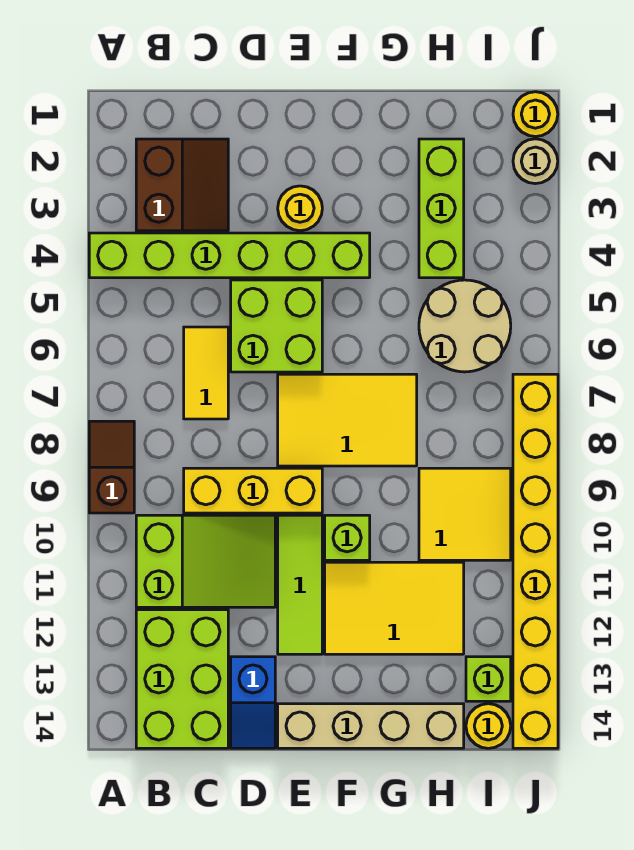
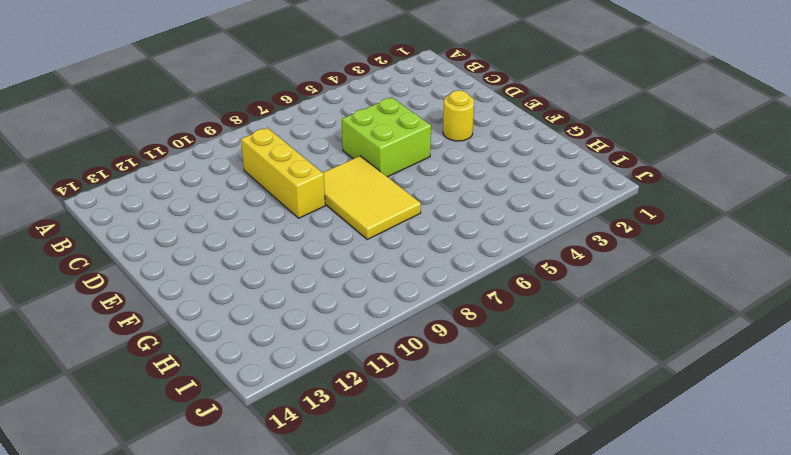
none -> lime 1x6 brick [89,233,370,278]
none -> brown 1x2 slope [89,421,134,513]
none -> brown 2x2 slope [136,139,228,231]

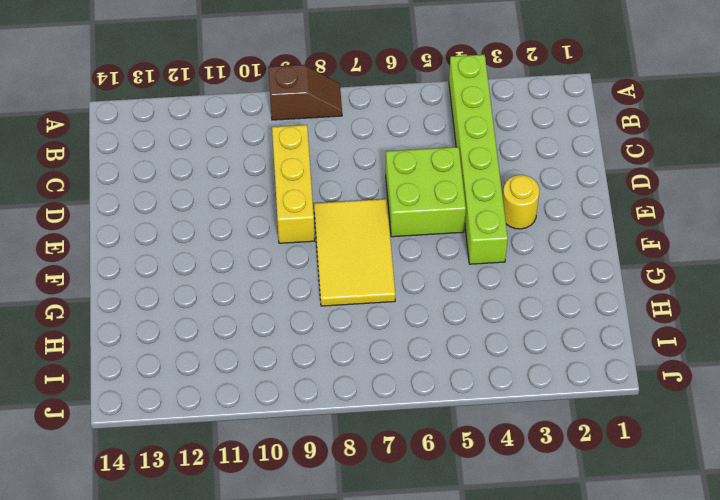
none -> brown 2x2 slope [136,139,228,231]
none -> lime 2x3 slope [136,515,275,607]
none -> lime 2x3 brick [136,610,228,748]

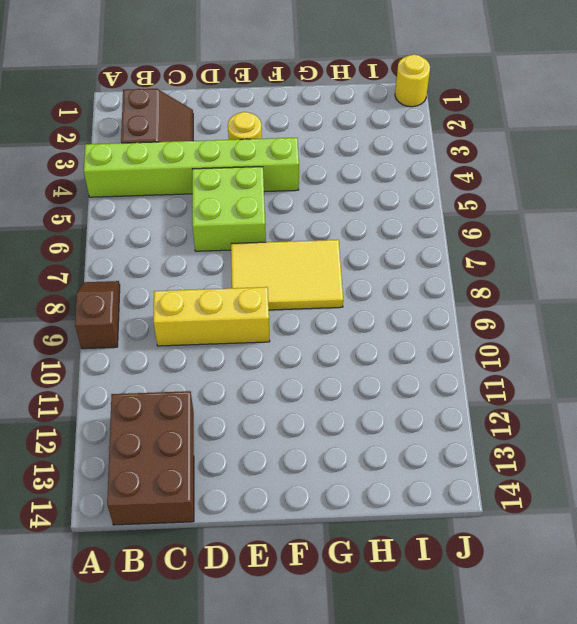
brown 2x3 brick [107,391,194,525] -> lime 2x3 brick [136,610,228,748]
none -> lime 2x3 slope [136,515,275,607]
none -> yellow 1x2 tile [184,327,228,419]
none -> blue 1x2 slope [231,657,275,748]

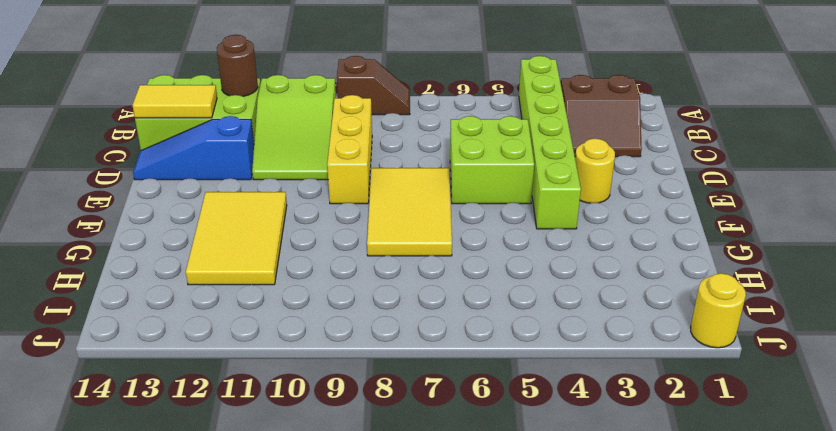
brown 1x1 round brick [217,35,258,96] -> none
yellow 1x2 tile [132,85,217,118] -> yellow 1x2 tile moved to [184,327,228,419]
blue 1x3 slope [133,116,254,180] -> blue 1x2 slope [231,657,275,748]
none -> lime 1x3 tile [278,515,322,654]
none -> tan 1x4 brick [278,704,464,748]
none -> lime 1x1 brick [325,515,370,560]

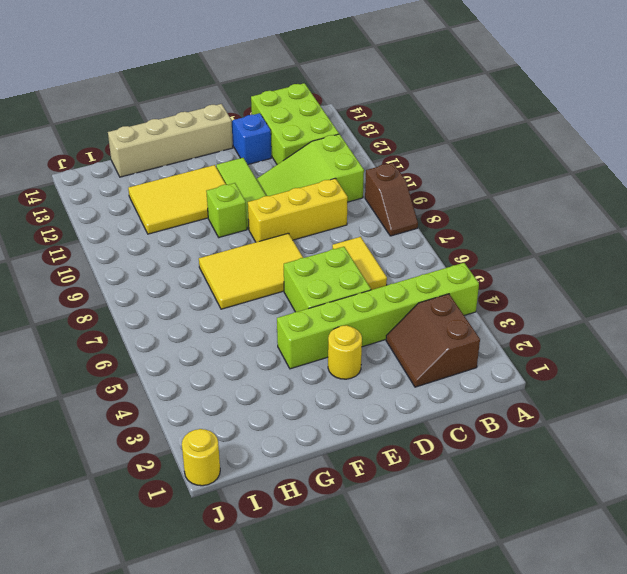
none -> lime 1x3 brick [419,139,464,278]
none -> tan 2x2 round brick [419,280,511,372]
none -> yellow 2x2 tile [419,468,511,560]

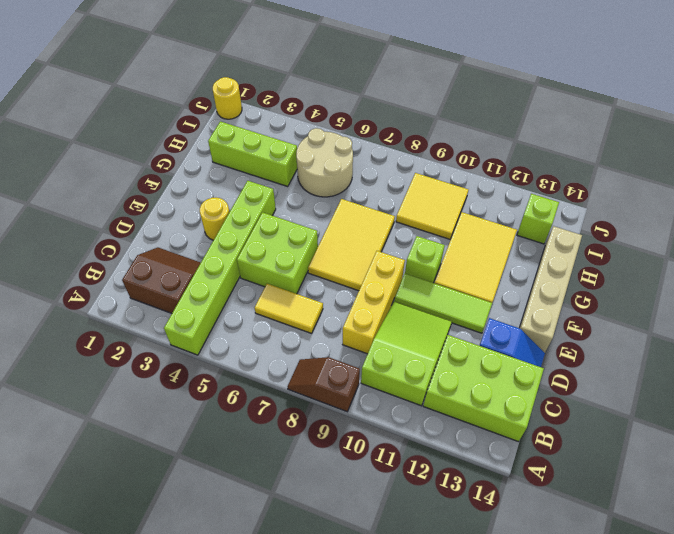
none -> yellow 1x1 round brick [466,704,511,748]
none -> tan 1x1 round brick [513,139,558,184]
none -> yellow 1x8 brick [513,374,558,748]

